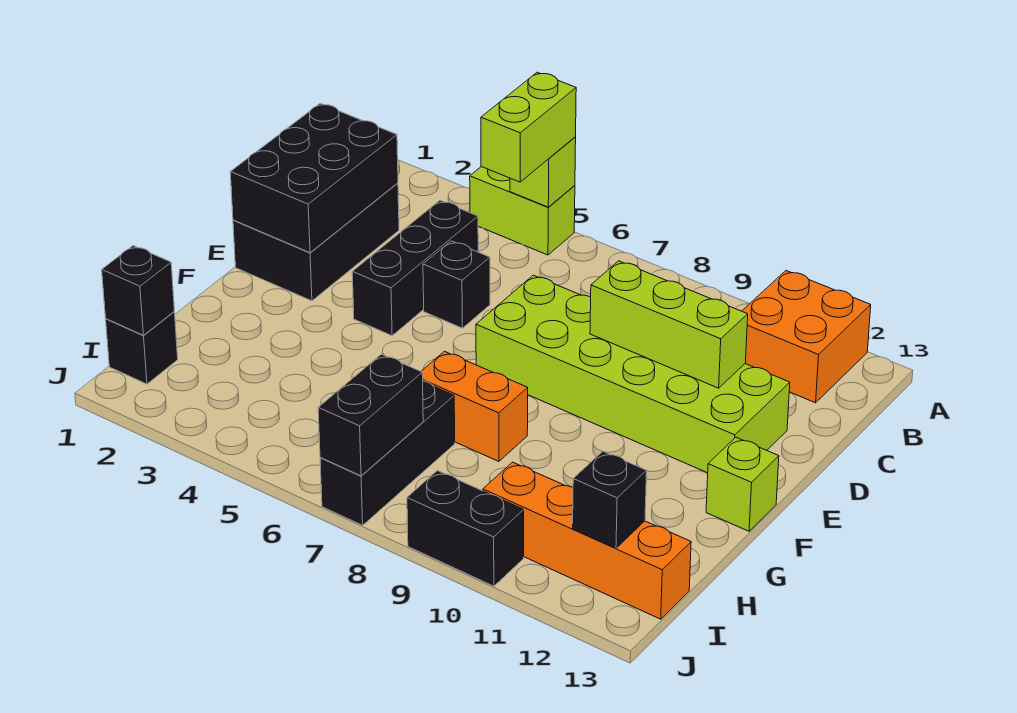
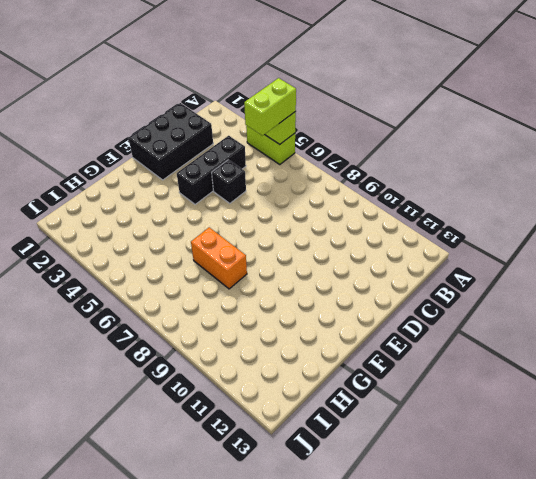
none -> orange 2x2 brick [742,271,871,403]
none -> lime 2x6 brick [476,275,790,473]
none -> lime 1x1 brick [706,437,779,531]

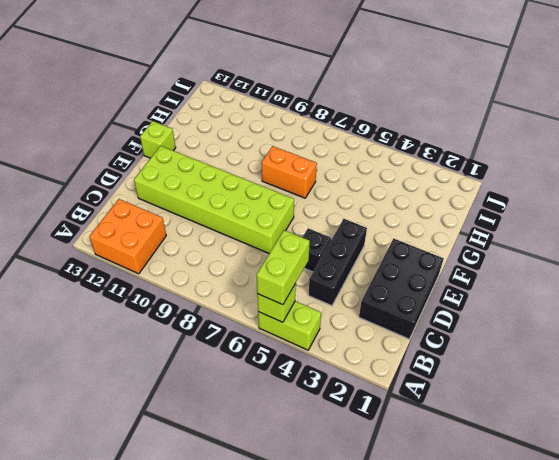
none -> black 1x3 brick [320,381,455,525]
none -> black 1x1 brick [106,312,178,384]
none -> orange 1x4 brick [483,462,691,619]

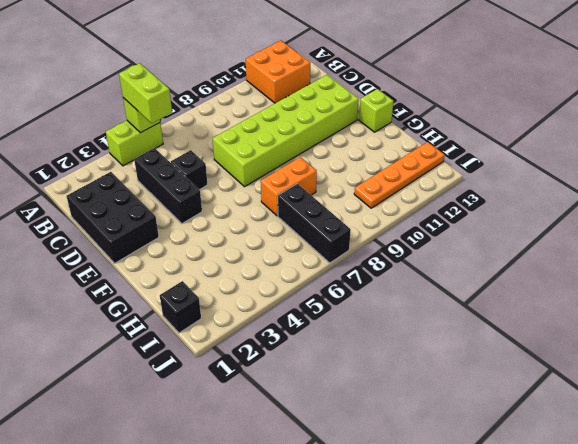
orange 1x4 plate [354,142,445,208] -> orange 1x4 brick [483,462,691,619]
none -> black 1x2 brick [407,471,524,586]
none -> black 2x3 brick [230,104,398,253]
none -> lime 1x3 brick [590,261,748,388]

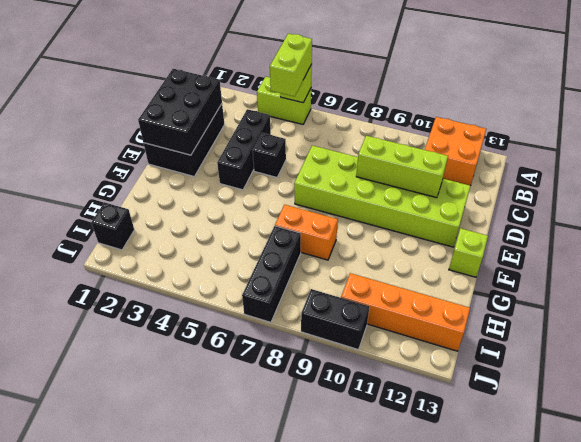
none -> black 1x1 brick [102,246,174,335]
none -> black 1x2 brick [318,354,423,476]
none -> black 1x1 brick [573,451,647,548]

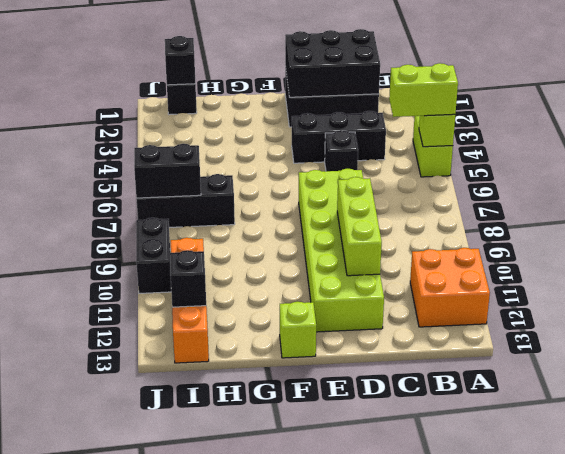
none -> orange 1x2 brick [421,351,528,461]

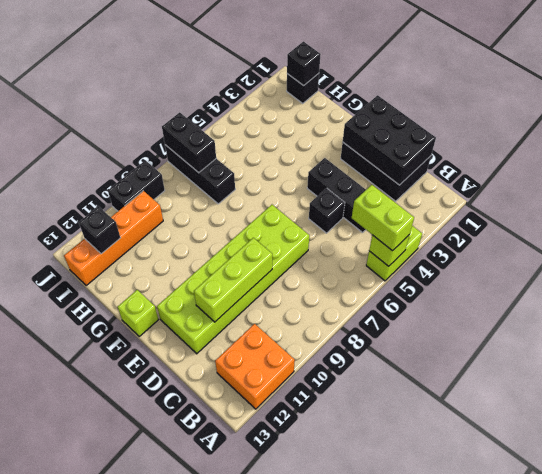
none -> orange 1x2 brick [421,351,528,461]

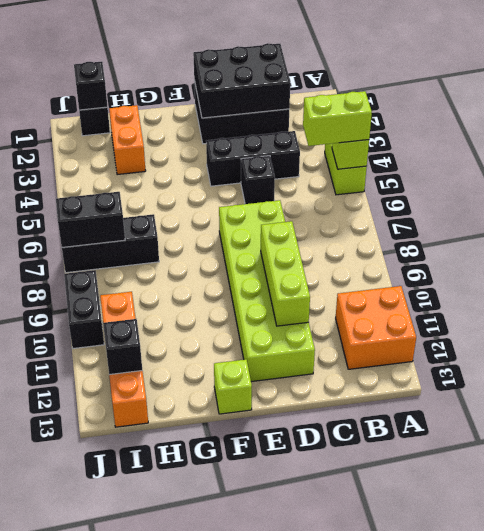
orange 1x2 brick [109,105,146,175] -> orange 1x2 brick moved to [421,351,528,461]

